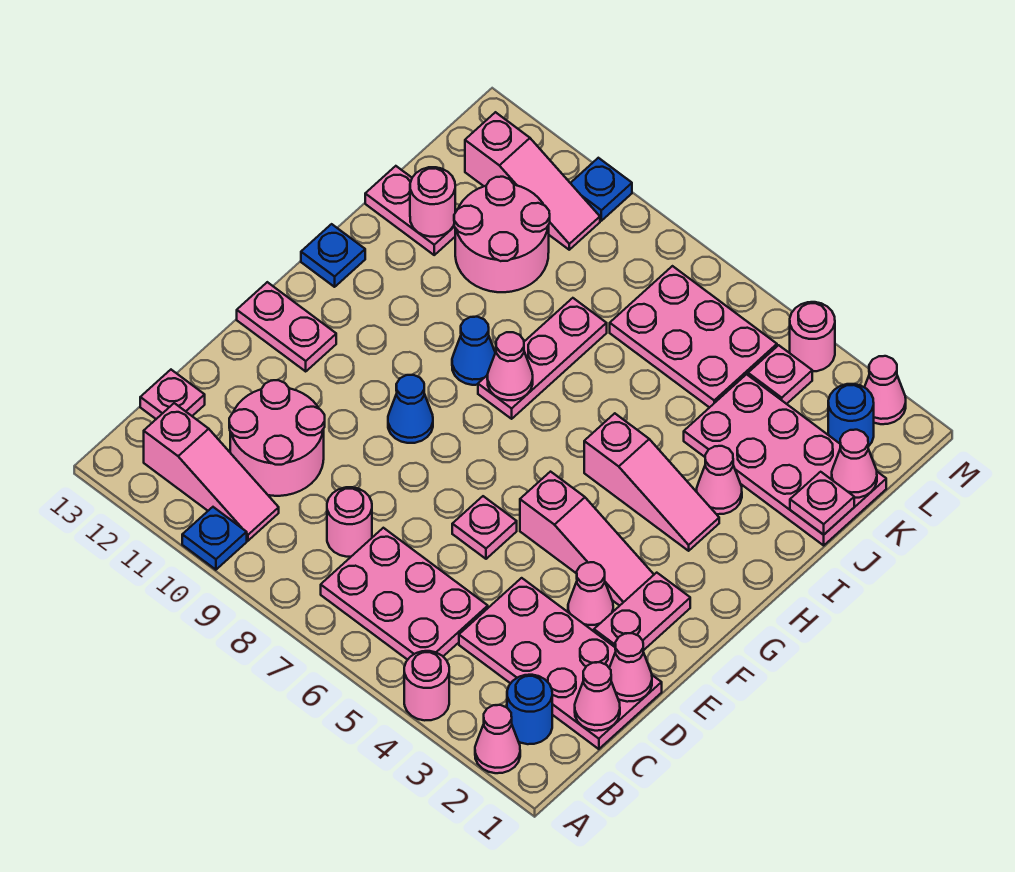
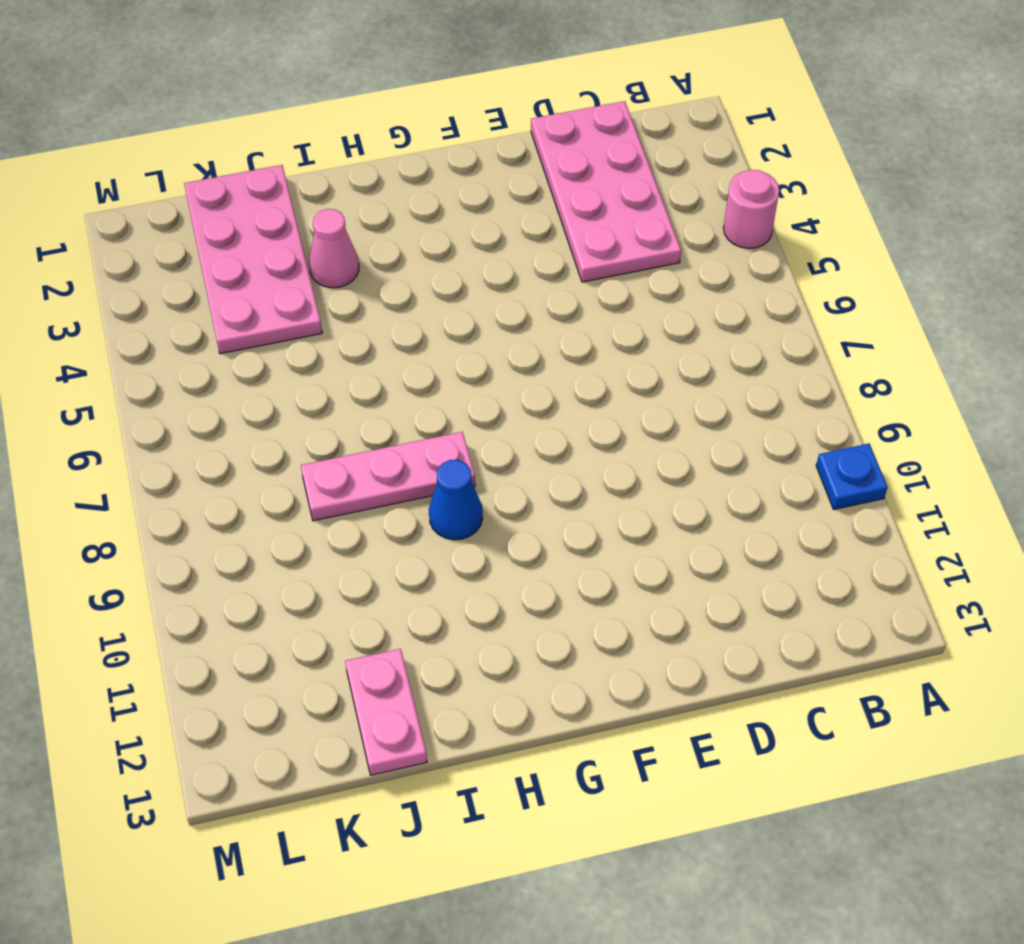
none -> pink 1x1 cone [475,705,520,773]
none -> blue 1x1 round brick [507,675,552,744]
none -> pink 2x3 plate [321,528,488,660]
none -> pink 1x3 slope [144,403,279,541]

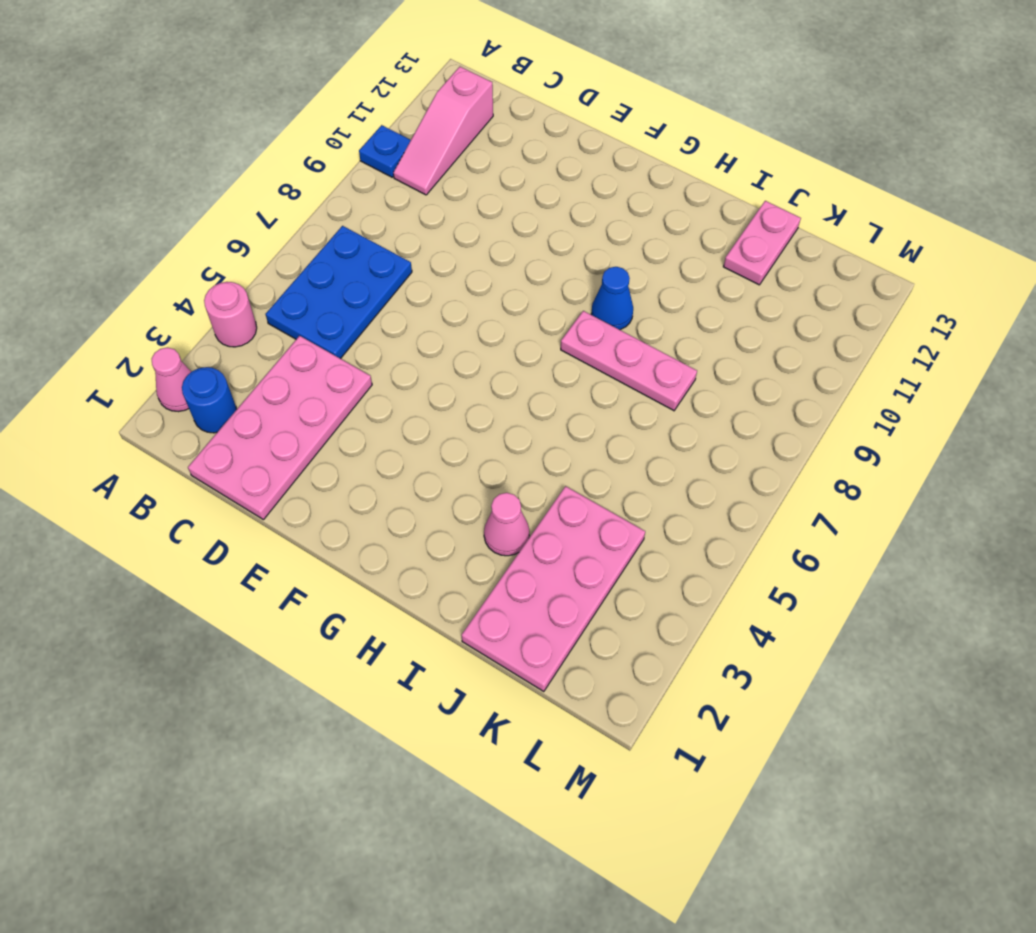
blue 2x3 plate [265,226,412,359] -> pink 2x3 plate [321,528,488,660]
none -> pink 1x1 round brick [327,487,372,557]
none -> pink 2x2 round brick [229,380,325,496]
none -> pink 1x1 plate [140,370,205,419]
none -> pink 1x2 plate [594,573,690,650]

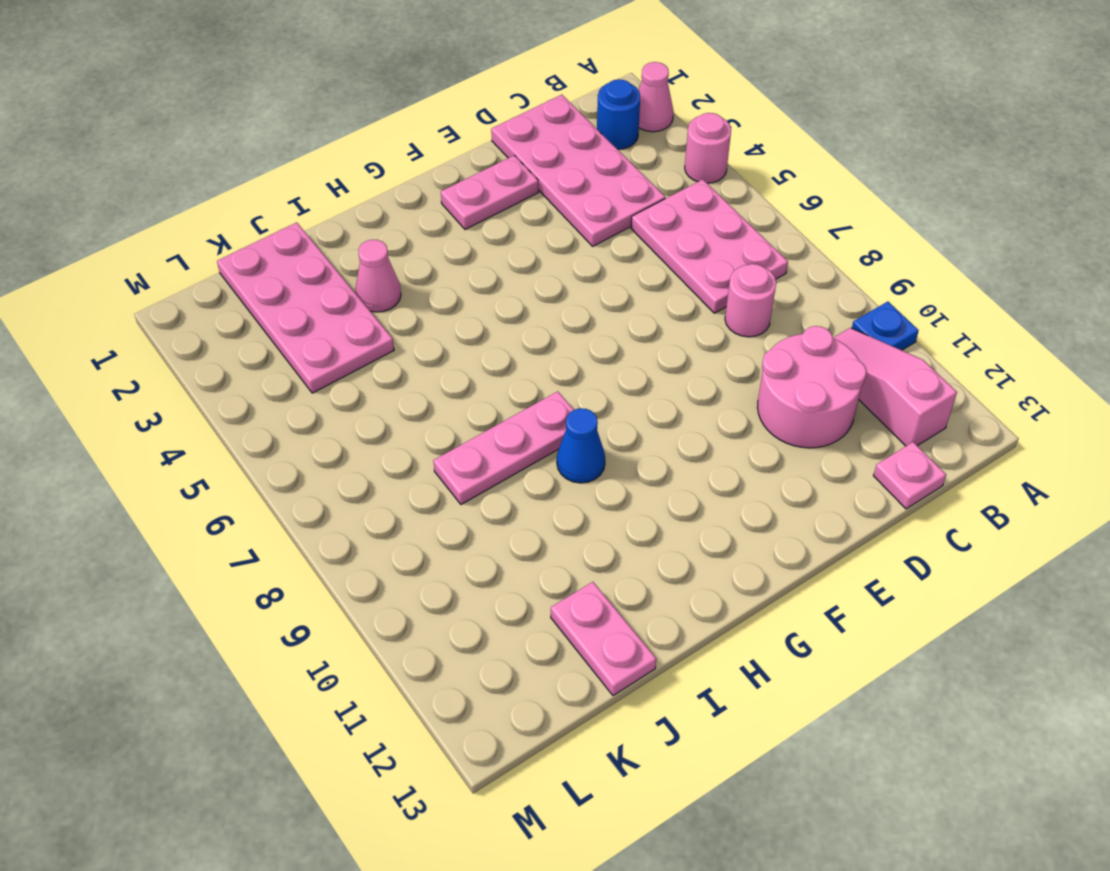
none -> pink 1x1 cone [568,562,613,630]
none -> pink 1x1 plate [452,496,517,559]
none -> pink 1x3 slope [520,472,654,606]
none -> blue 1x1 cone [388,375,433,443]

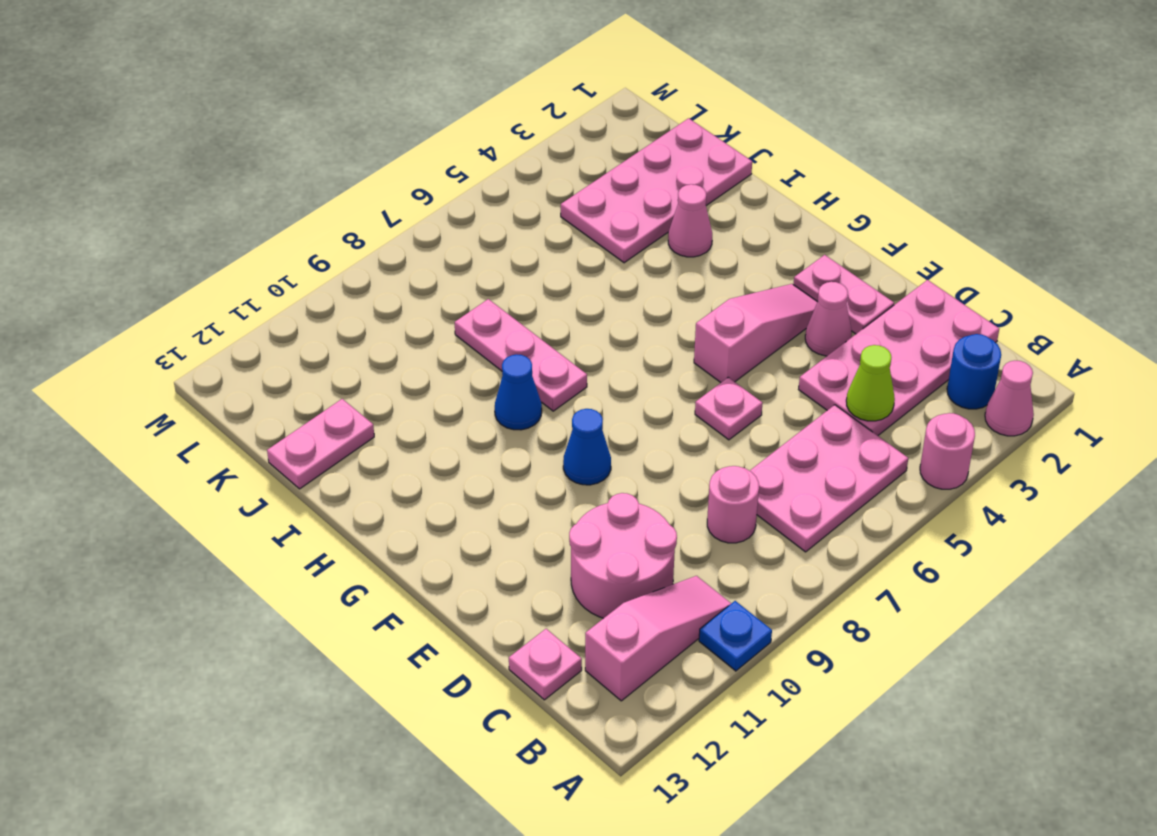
lime 1x1 cone [846,345,895,421] -> none
none -> pink 1x2 plate [237,282,336,371]
none -> pink 1x3 slope [584,413,719,551]
none -> blue 1x1 plate [301,224,365,287]
none -> pink 2x2 round brick [454,177,550,292]

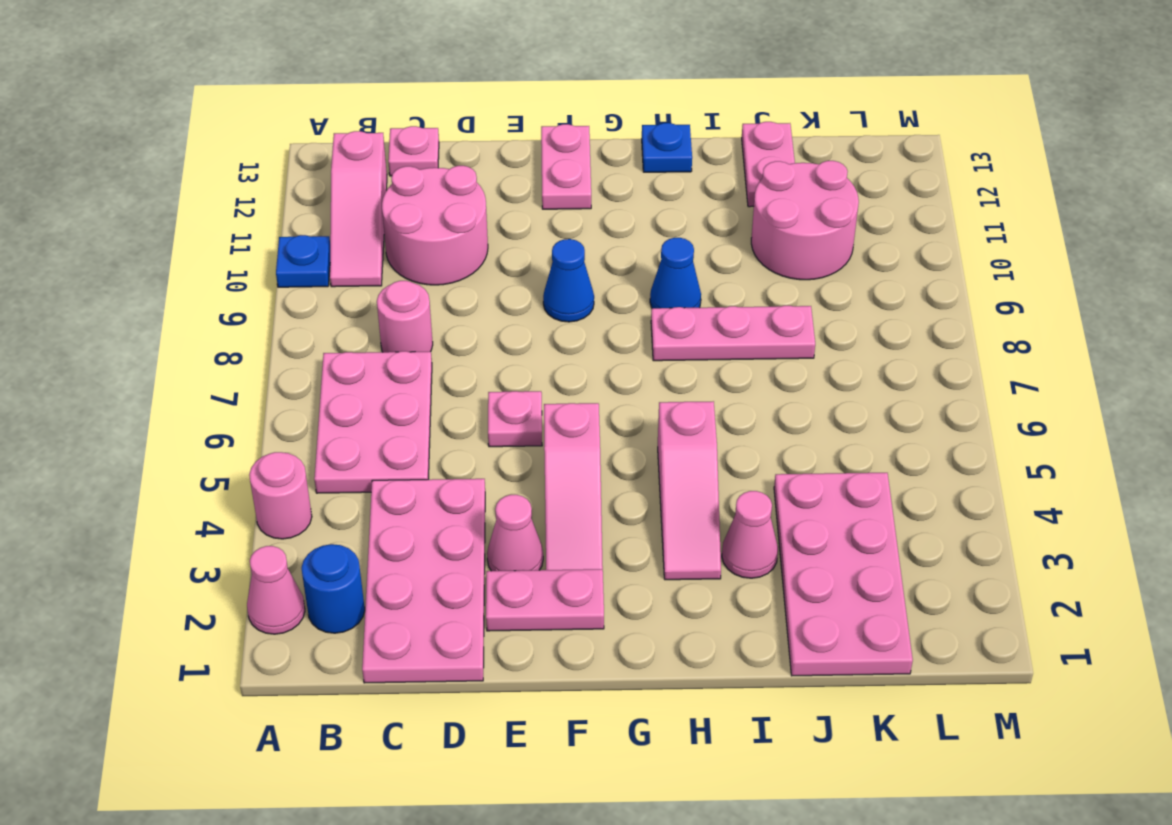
none -> pink 2x3 plate [610,266,777,408]
none -> blue 1x1 round brick [828,384,874,446]
none -> pink 1x1 plate [748,345,812,404]
none -> pink 1x3 slope [465,112,600,250]

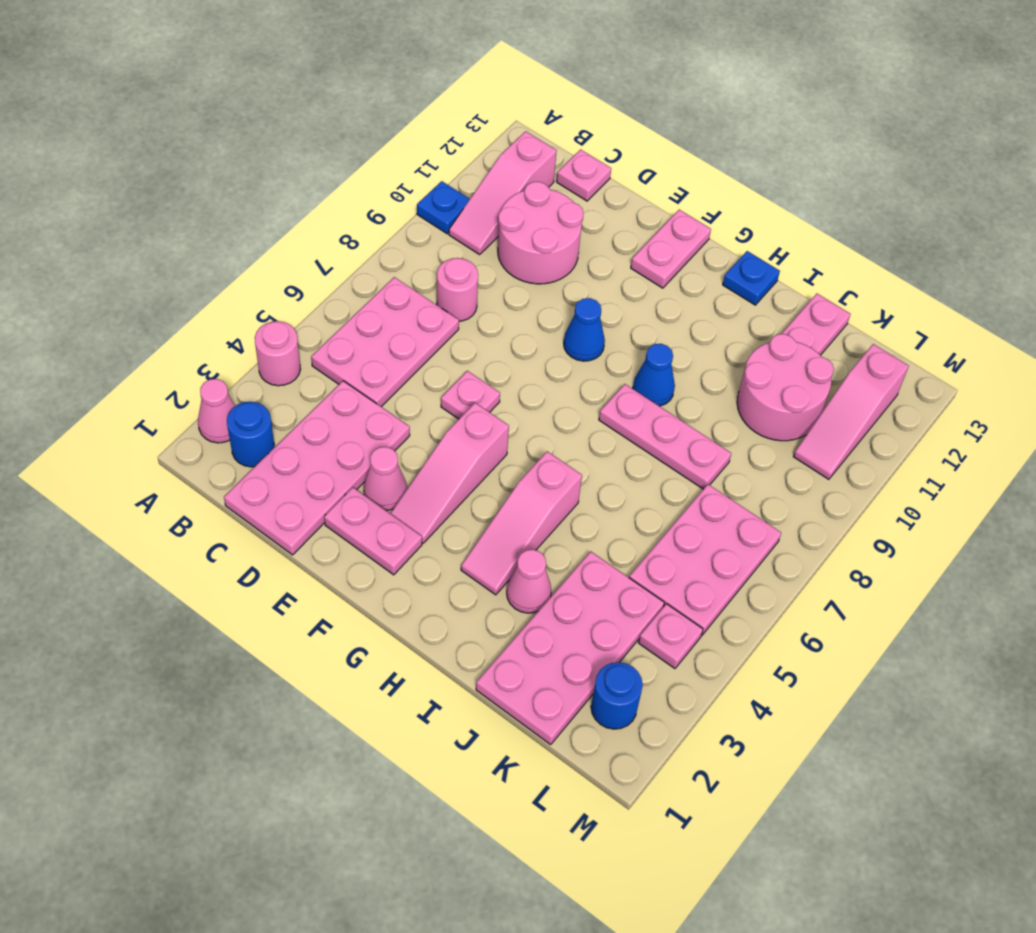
none -> pink 1x1 cone [864,356,906,424]
none -> pink 1x1 round brick [790,302,835,371]
none -> blue 1x1 plate [571,158,632,221]
none -> pink 1x1 cone [575,662,620,731]

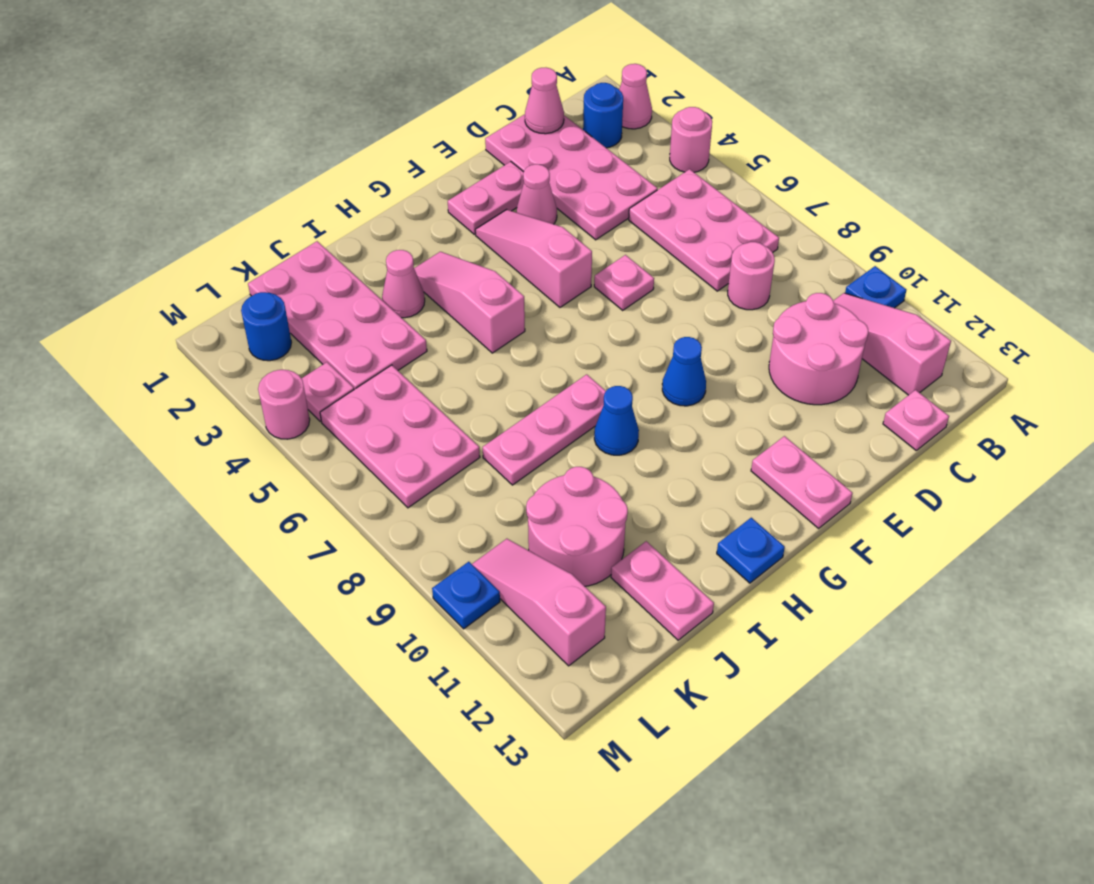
none -> pink 1x1 cone [864,356,906,424]
none -> pink 1x1 cone [610,633,652,702]
none -> pink 1x1 cone [487,332,533,400]
none -> pink 1x1 plate [790,472,854,535]

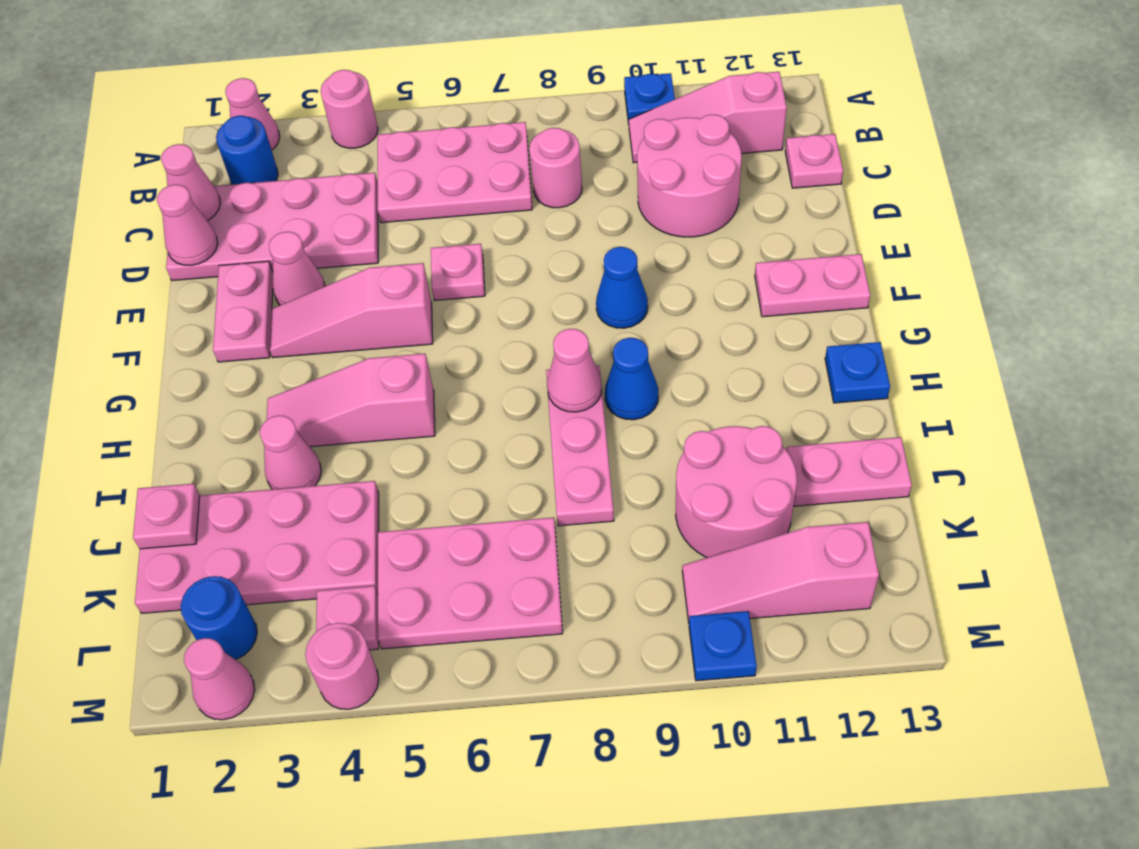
none -> pink 1x1 round brick [410,167,455,237]
none -> pink 1x1 cone [832,430,877,498]

